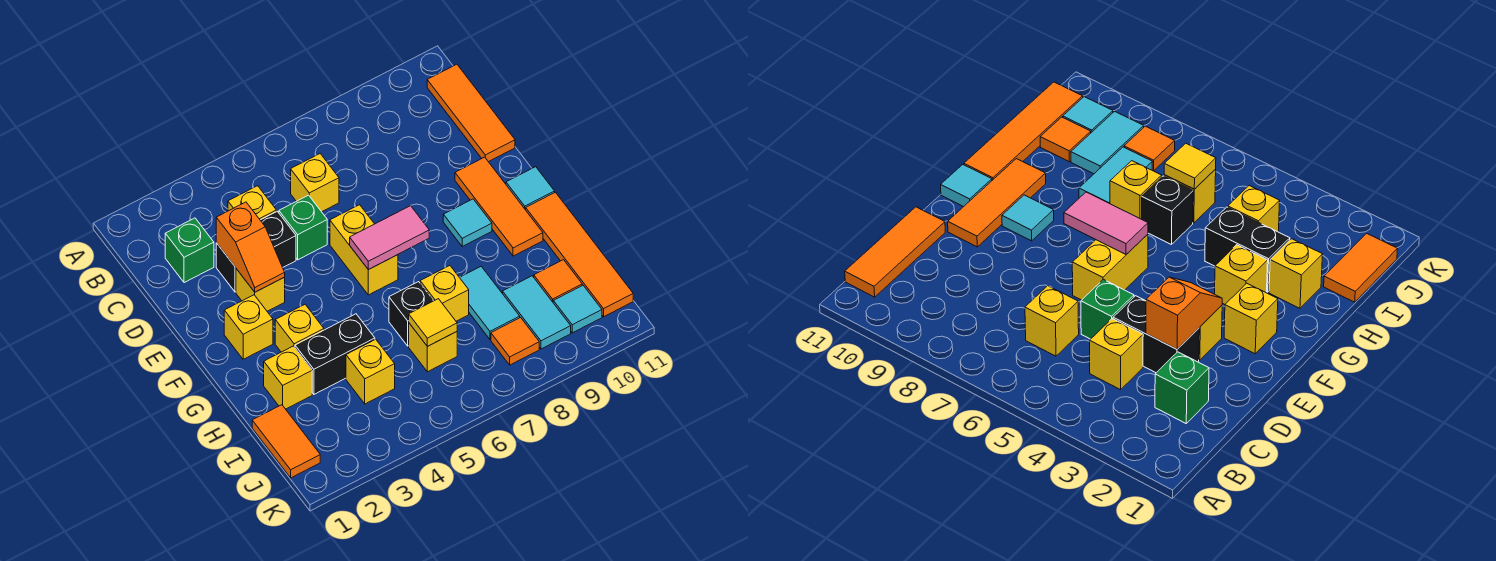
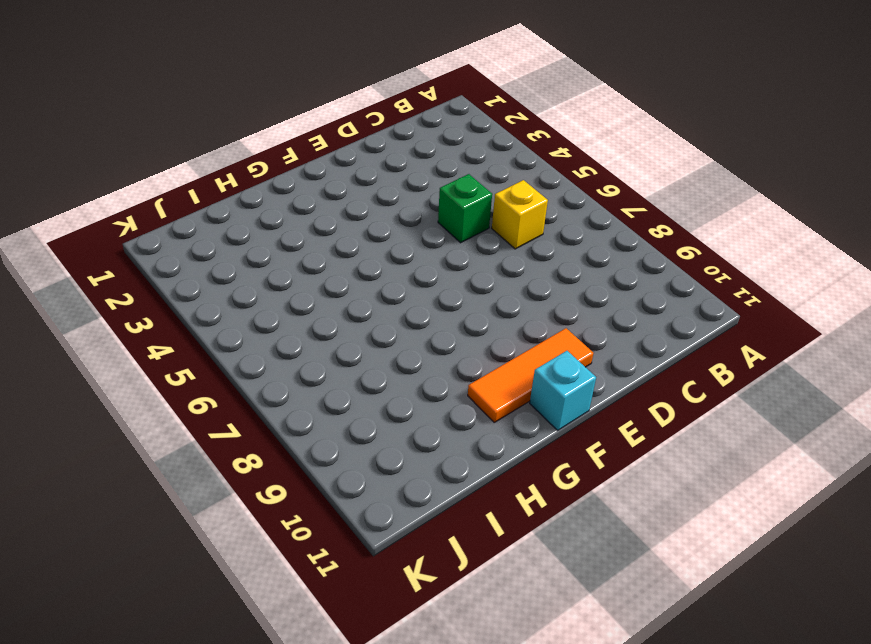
cyan 1x1 brick [530,351,596,430] -> cyan 1x1 tile [506,167,555,210]
none -> orange 1x3 tile [427,64,515,162]
none -> green 1x1 brick [165,218,214,283]
none -> yellow 1x1 brick [228,186,276,220]

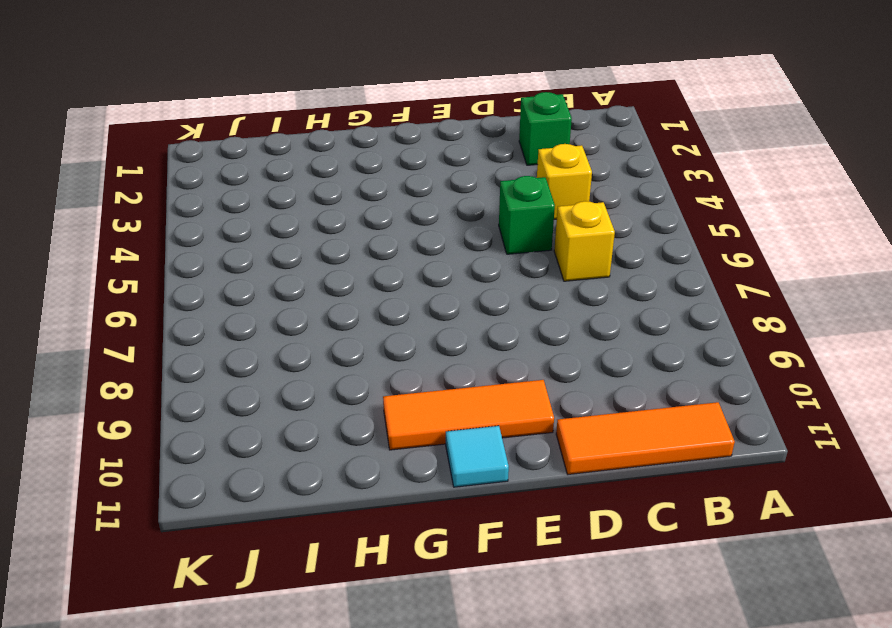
none -> black 1x2 brick [216,211,296,292]
none -> yellow 1x1 brick [236,269,285,311]
none -> yellow 1x2 brick [330,205,398,295]

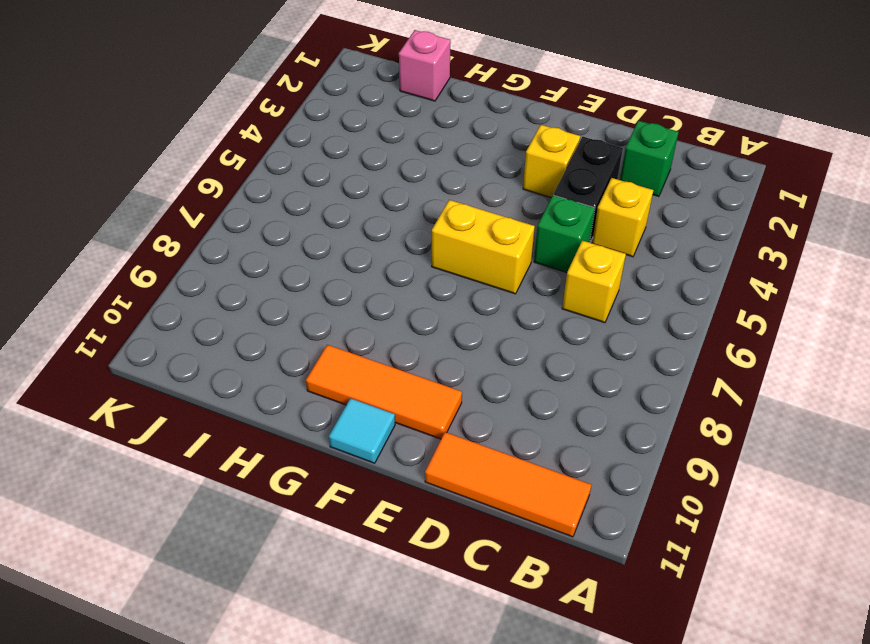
pink 1x1 brick [399,30,450,101] -> orange 1x2 tile [252,405,320,478]
none -> yellow 1x1 brick [224,295,273,359]
none -> cyan 1x1 tile [443,199,492,246]
none -> yellow 1x1 brick [275,305,324,352]

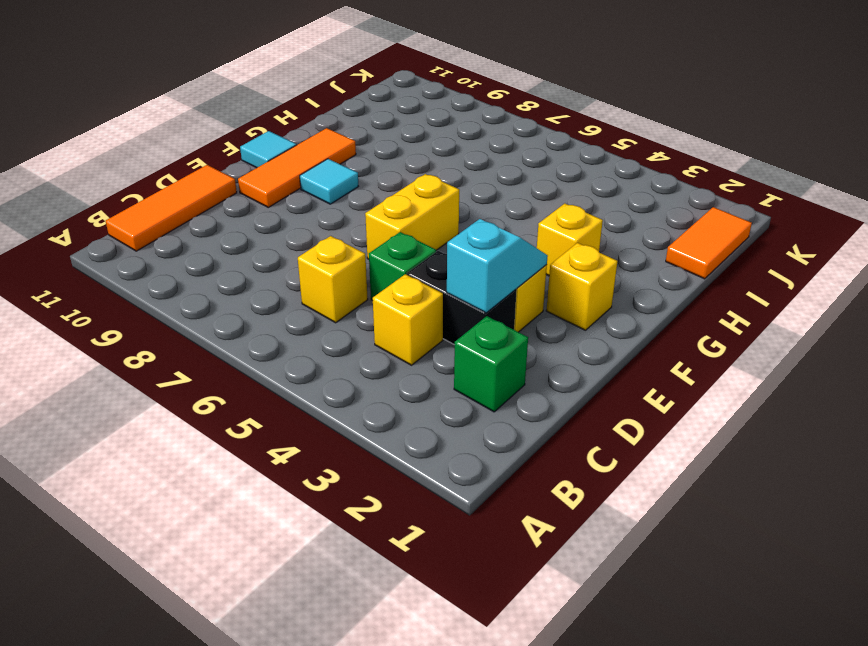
cyan 1x2 slope [447,219,548,313] -> orange 1x2 slope [216,202,285,292]
none -> orange 1x4 tile [526,192,633,317]
none -> yellow 1x1 brick [264,346,312,409]
none -> black 1x2 brick [295,314,375,394]

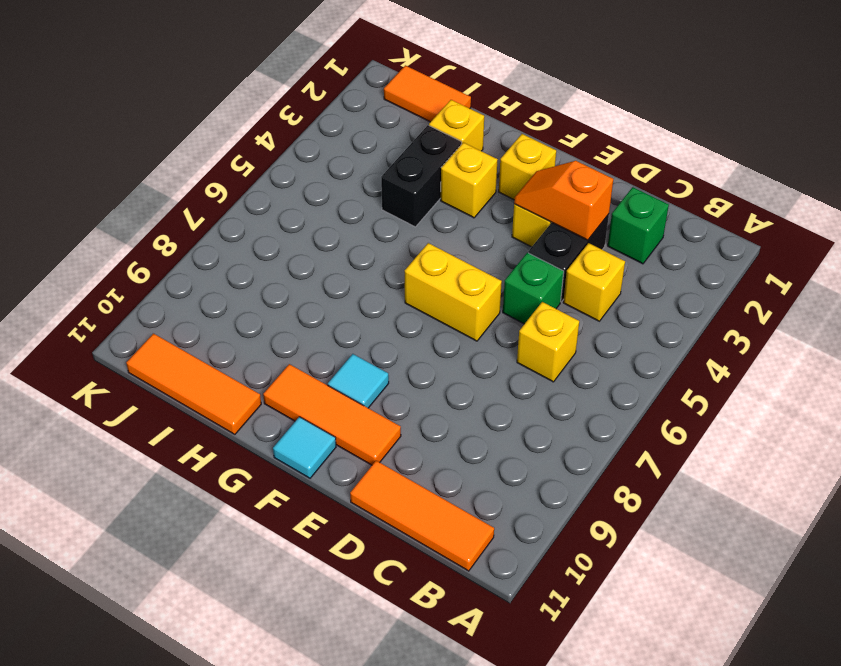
orange 1x3 tile [126,334,261,434] -> orange 1x4 tile [526,192,633,317]
none -> black 1x1 brick [389,282,433,346]
none -> yellow 1x1 brick [420,266,469,321]
none -> cyan 1x2 tile [459,267,520,339]

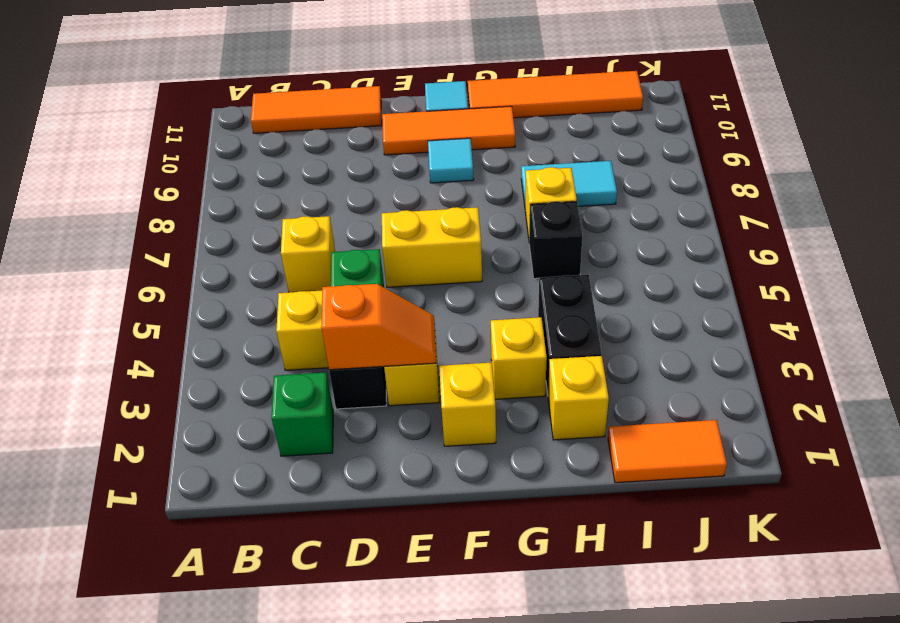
none -> yellow 1x1 brick [346,339,395,404]
none -> yellow 1x1 brick [409,323,457,372]
none -> cyan 1x2 tile [503,276,571,349]

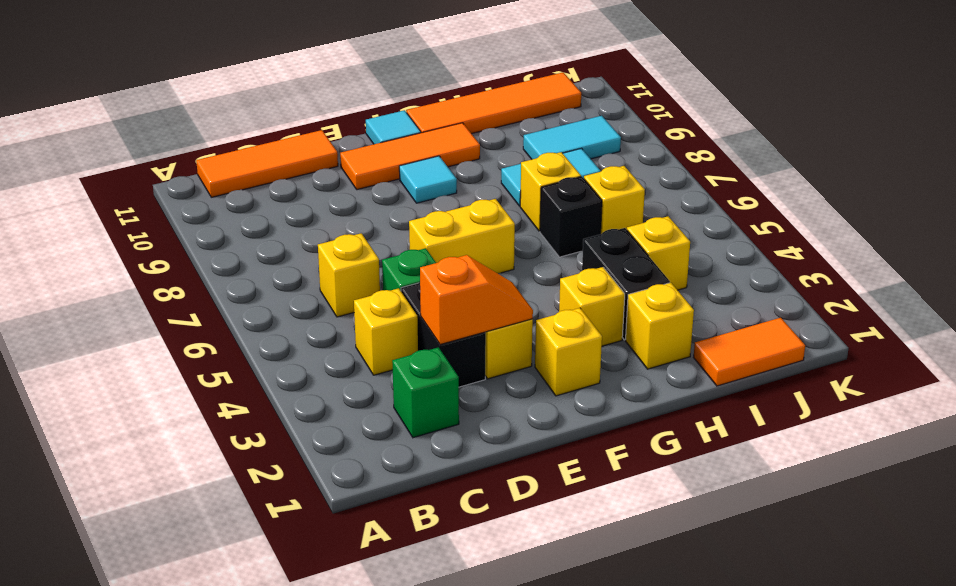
none -> orange 1x1 tile [534,260,582,302]
none -> orange 1x1 tile [491,318,539,365]
none -> cyan 1x1 tile [553,285,602,333]

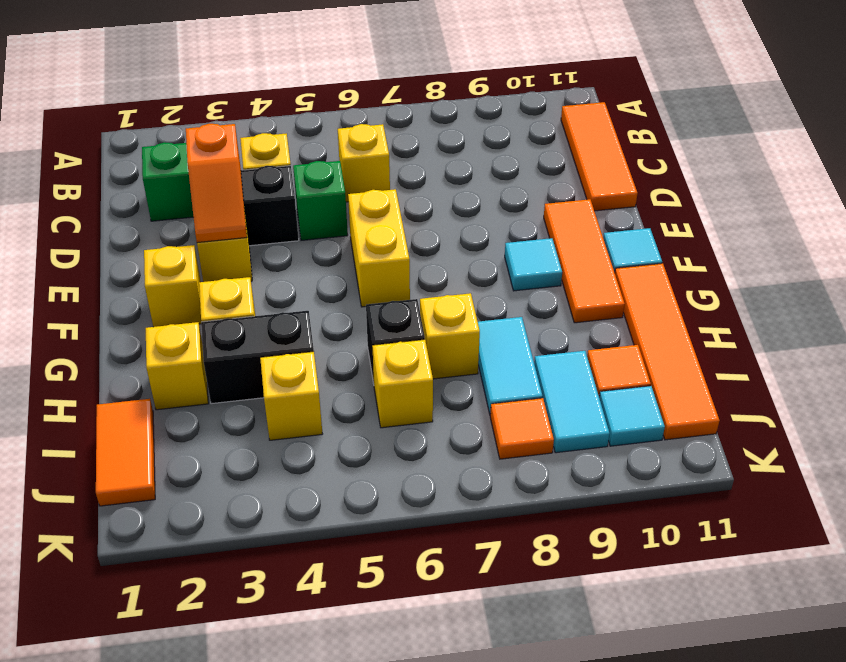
none -> pink 1x2 tile [350,206,429,270]
none -> yellow 1x1 tile [409,299,457,346]

